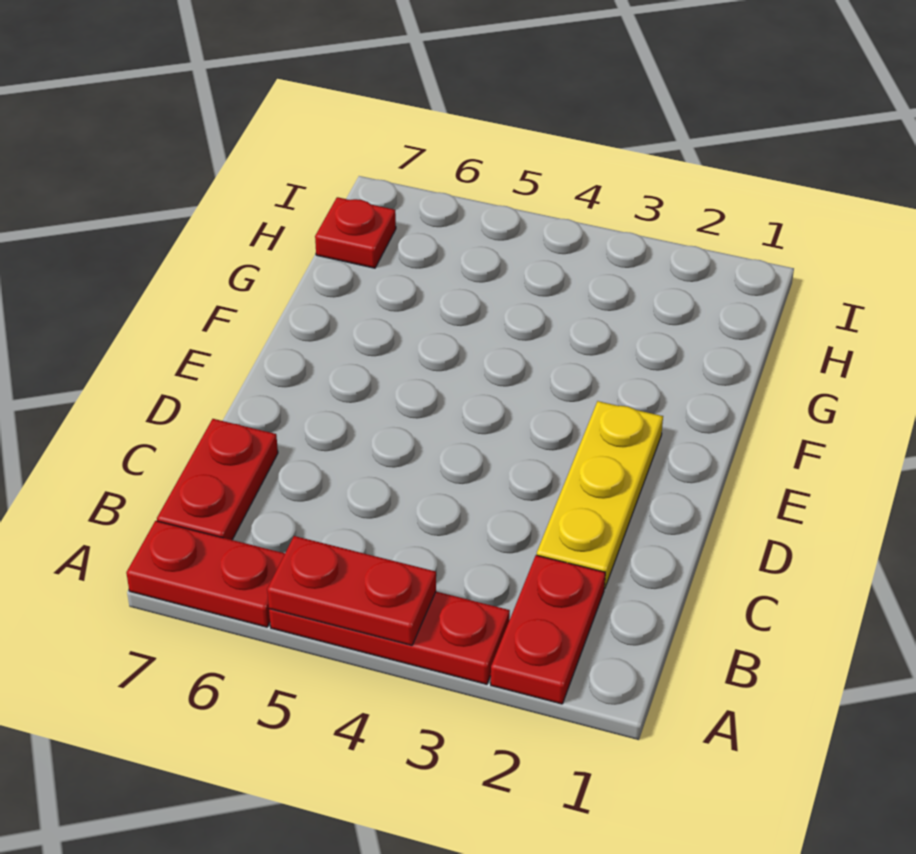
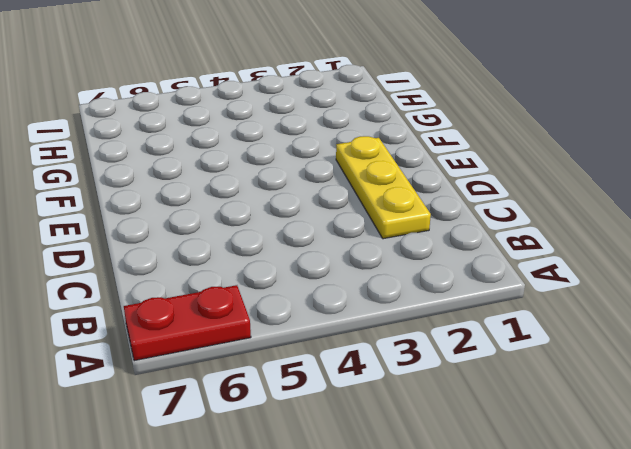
none -> red 1x2 plate [491,555,605,704]
none -> red 1x3 plate [269,592,510,684]

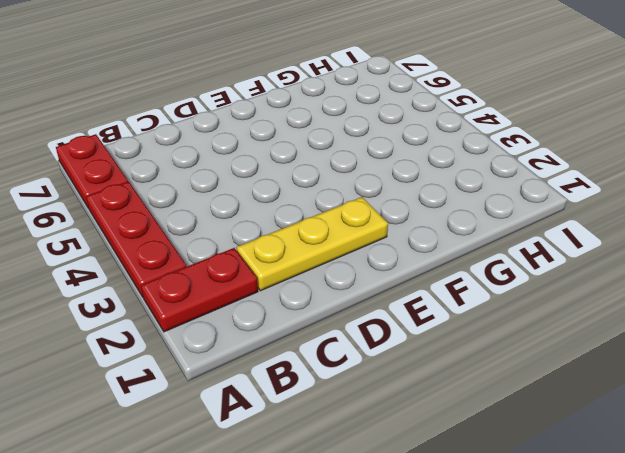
none -> red 1x2 plate [157,419,278,540]
none -> red 1x1 plate [315,197,396,268]

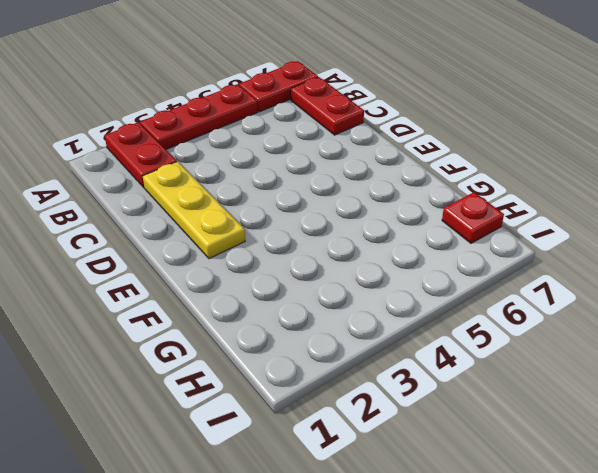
none -> red 1x2 plate [267,536,436,645]

